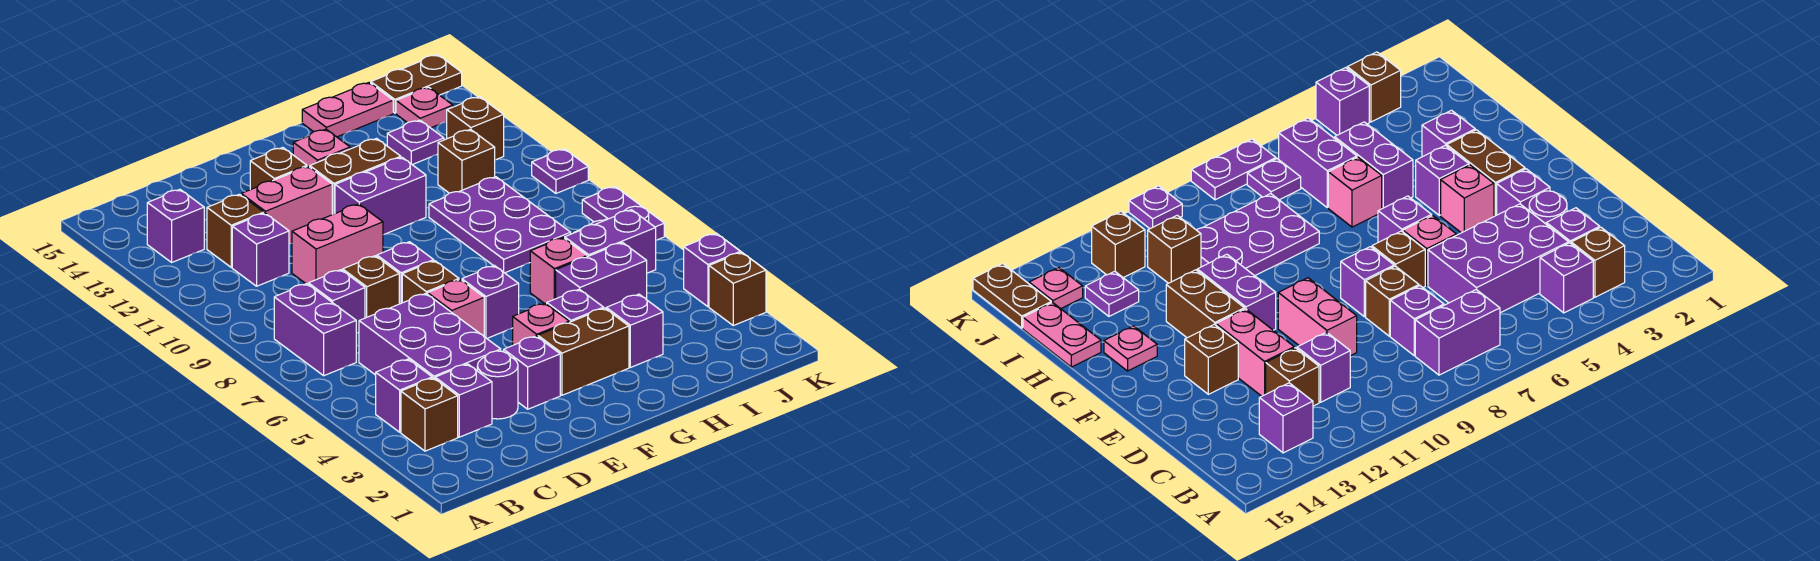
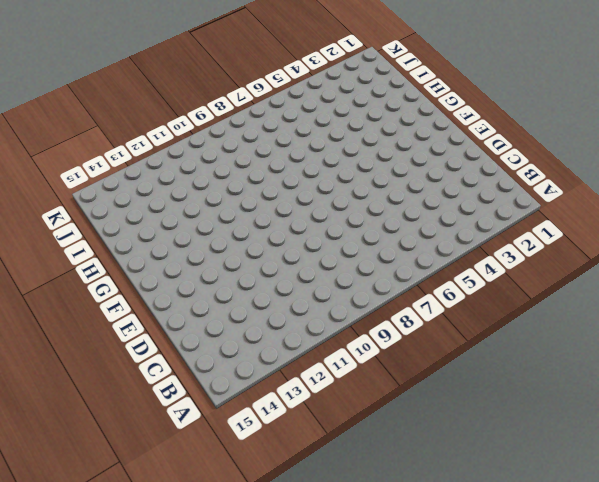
none -> brown 1x1 brick [401,378,458,451]
none -> purple 1x1 brick [376,359,432,432]
none -> purple 1x2 brick [274,284,356,376]
none -> purple 1x1 brick [147,189,204,262]

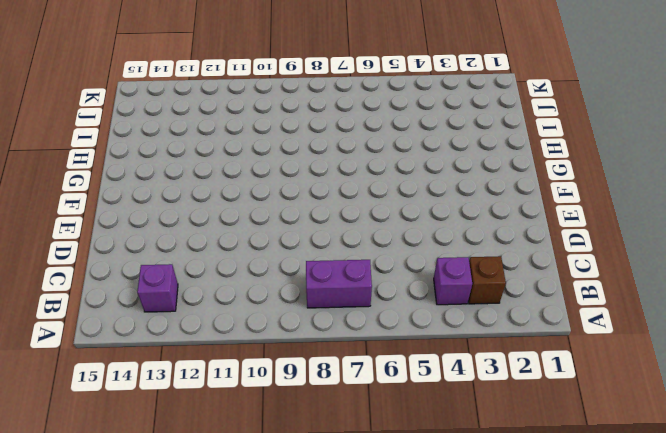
none -> purple 1x1 brick [435,364,492,437]
none -> purple 2x3 brick [359,294,501,379]
none -> purple 1x1 brick [308,270,365,333]
none -> purple 1x1 brick [232,213,289,286]

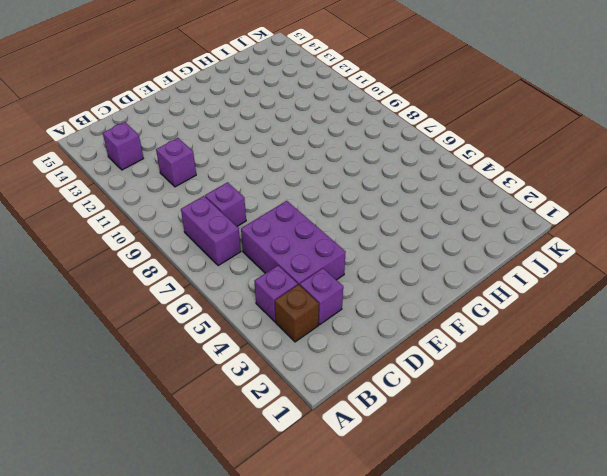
none -> brown 1x1 brick [207,194,264,267]
none -> purple 1x1 round brick [477,351,518,419]
none -> brown 1x1 brick [343,256,399,318]
none -> pink 1x2 brick [292,204,383,284]

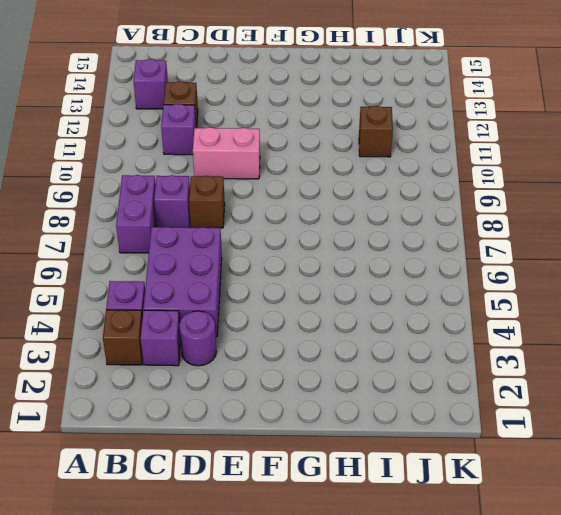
none -> pink 1x2 brick [241,166,332,244]
none -> purple 1x1 brick [504,336,560,409]
none -> pink 1x1 brick [428,280,484,336]
none -> brown 1x1 brick [402,261,459,303]

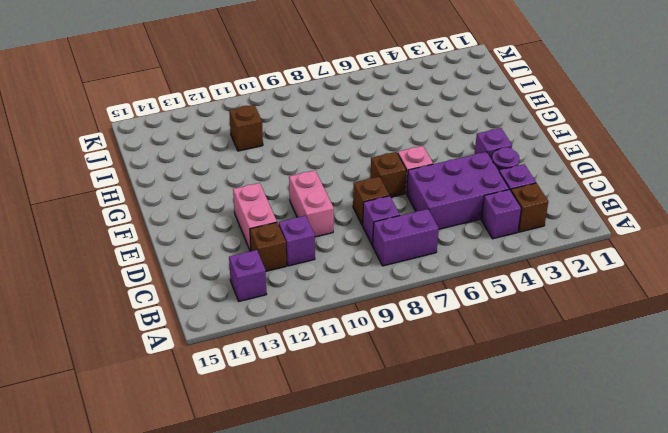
none -> purple 1x1 brick [377,242,434,304]
none -> brown 1x1 brick [250,147,307,190]
none -> brown 1x2 brick [538,308,629,395]
none -> pink 1x1 brick [513,303,569,345]

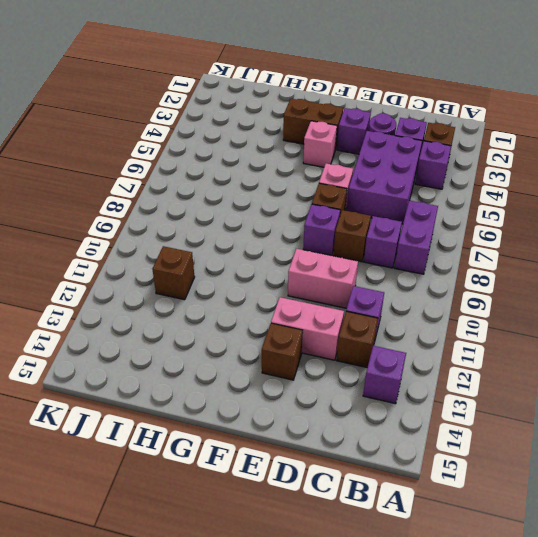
none -> purple 1x1 brick [462,266,519,338]
none -> purple 1x2 brick [335,157,426,235]
none -> brown 1x2 brick [310,138,401,215]
none -> purple 1x1 brick [547,289,604,322]

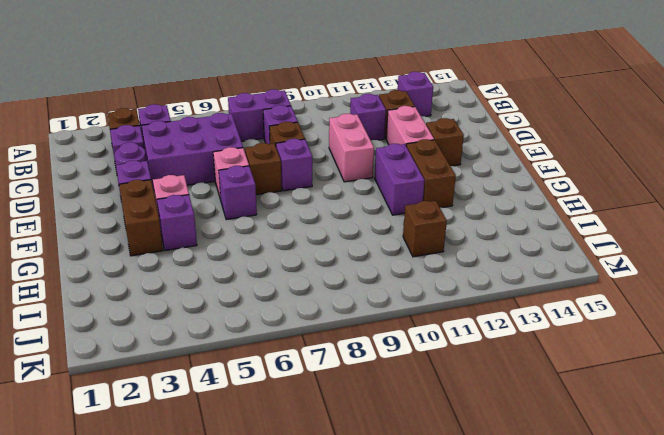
none -> pink 1x1 plate [293,129,350,167]
none -> purple 1x1 brick [606,294,663,367]
none -> purple 1x2 brick [556,243,647,309]
none -> pink 1x1 brick [530,238,587,304]

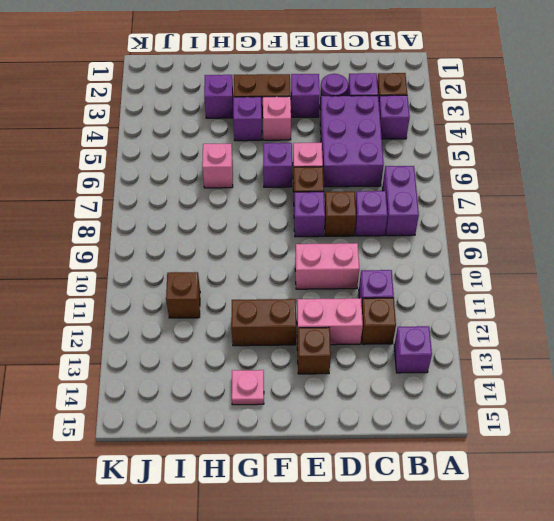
none -> purple 1x2 brick [335,157,426,235]
none -> purple 1x2 brick [556,243,647,309]
none -> purple 2x3 plate [429,177,571,273]
none -> pink 1x2 plate [302,83,393,137]

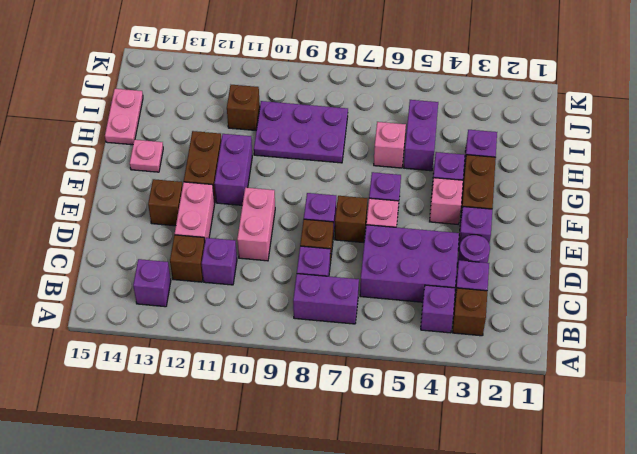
none -> purple 1x2 brick [565,210,656,273]
none -> purple 1x1 plate [387,120,444,165]
none -> purple 1x1 plate [1247,159,1301,200]
none -> brown 1x1 brick [447,97,504,160]

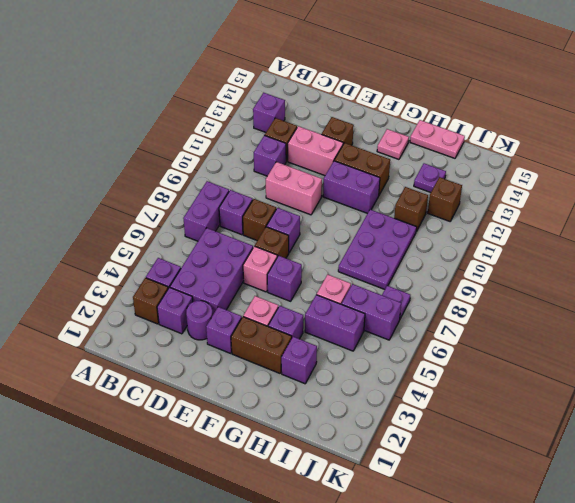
none -> pink 1x1 plate [396,87,453,128]
none -> brown 1x2 plate [371,55,462,113]
none -> brown 1x1 brick [709,252,766,325]
none -> purple 1x1 brick [684,233,741,307]

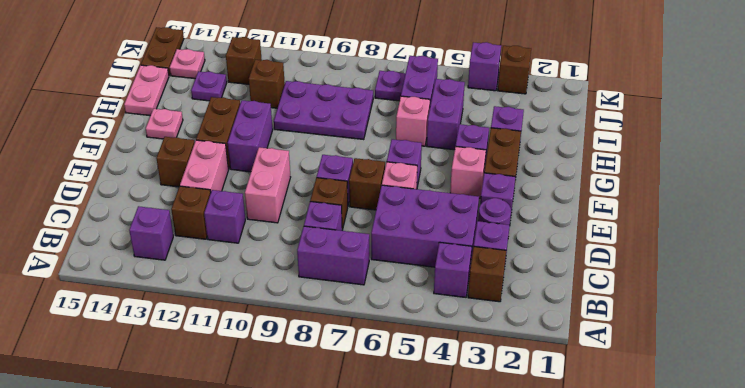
none -> purple 1x2 plate [582,187,664,240]
none -> purple 1x1 plate [532,149,588,193]

